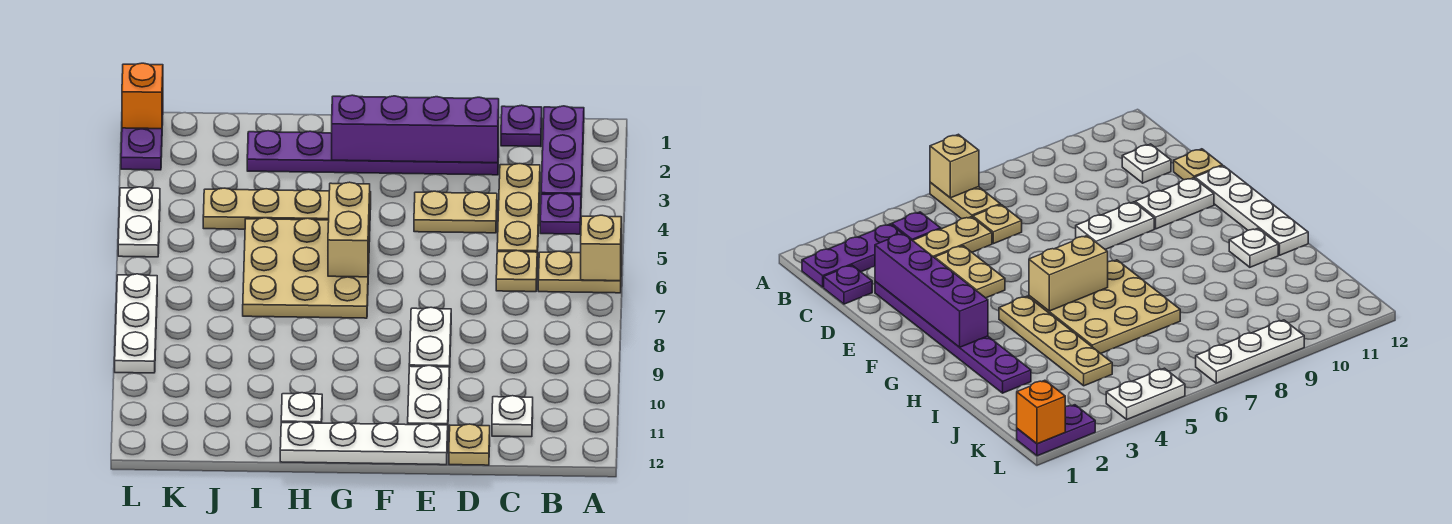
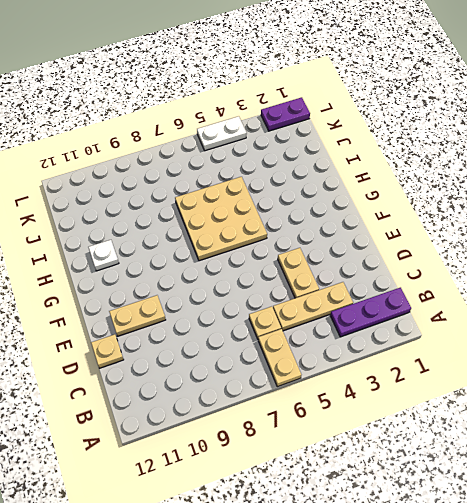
tan 1x2 plate [109,295,166,336] -> white 1x2 plate [408,365,449,425]
none -> purple 1x1 plate [540,193,581,234]
none -> purple 1x1 plate [501,105,542,147]
none -> white 1x1 plate [492,396,533,437]

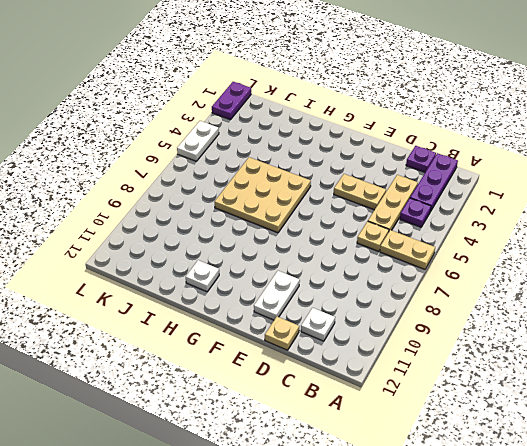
none -> purple 1x6 plate [247,131,499,175]
none -> white 1x2 plate [409,307,451,377]
none -> white 1x4 plate [280,422,448,465]

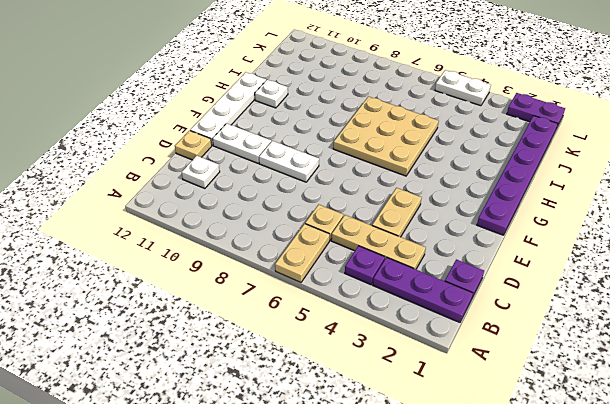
purple 1x6 plate [477,116,558,235] -> purple 1x6 plate moved to [247,131,499,175]
none -> tan 1x4 plate [203,188,371,229]
none -> white 1x3 plate [115,274,157,373]
none -> tan 1x1 brick [581,215,622,281]

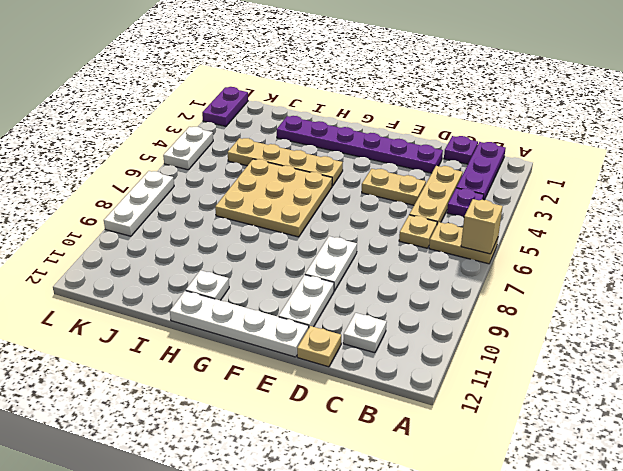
none -> purple 1x4 brick [332,95,499,163]
none -> tan 1x2 brick [328,182,370,277]
none -> orange 1x1 brick [122,63,163,129]

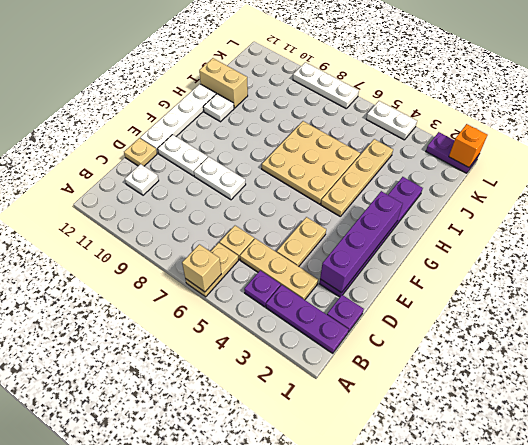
tan 1x2 brick [199,58,248,108] -> tan 1x2 brick moved to [328,182,370,277]

